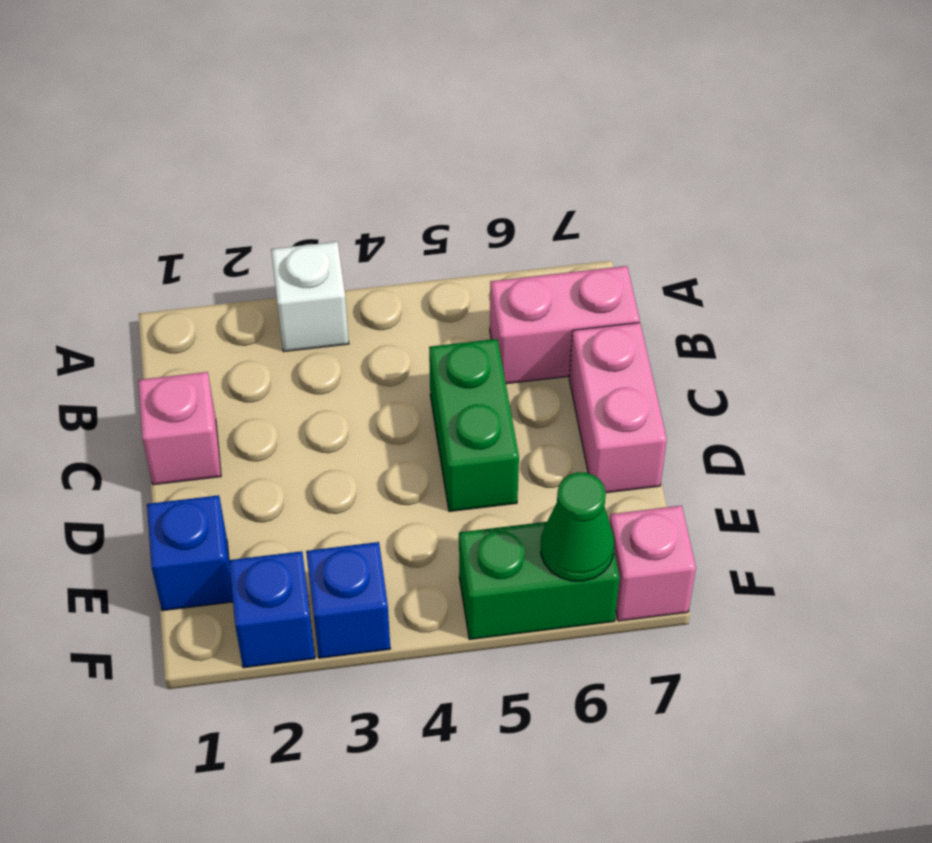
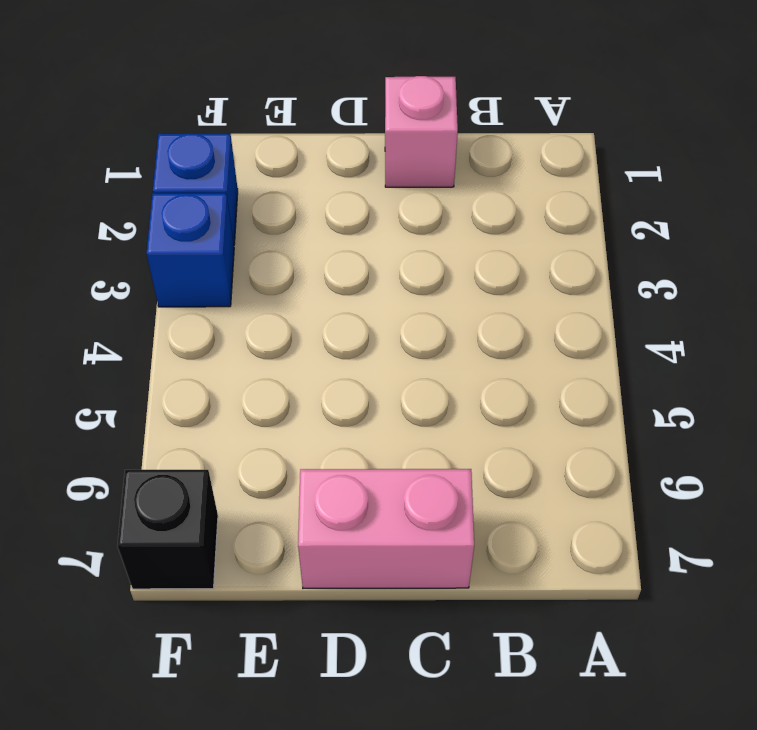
black 1x1 brick [117,470,218,589] -> pink 1x1 brick [610,505,696,621]
none -> white 1x1 brick [271,242,349,352]
none -> pink 1x2 brick [490,266,640,384]

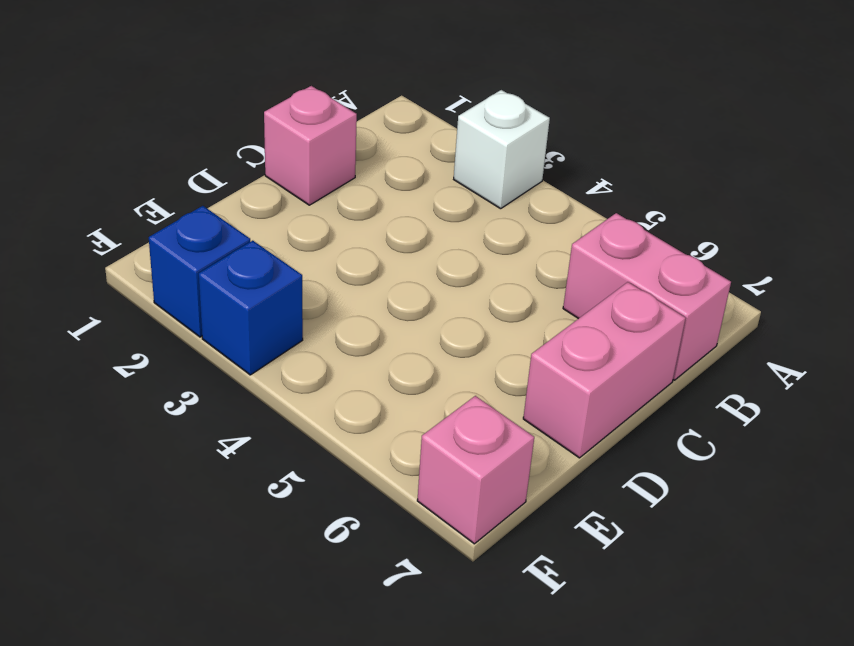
none -> green 1x2 brick [429,339,519,512]
none -> blue 1x1 brick [147,495,233,611]

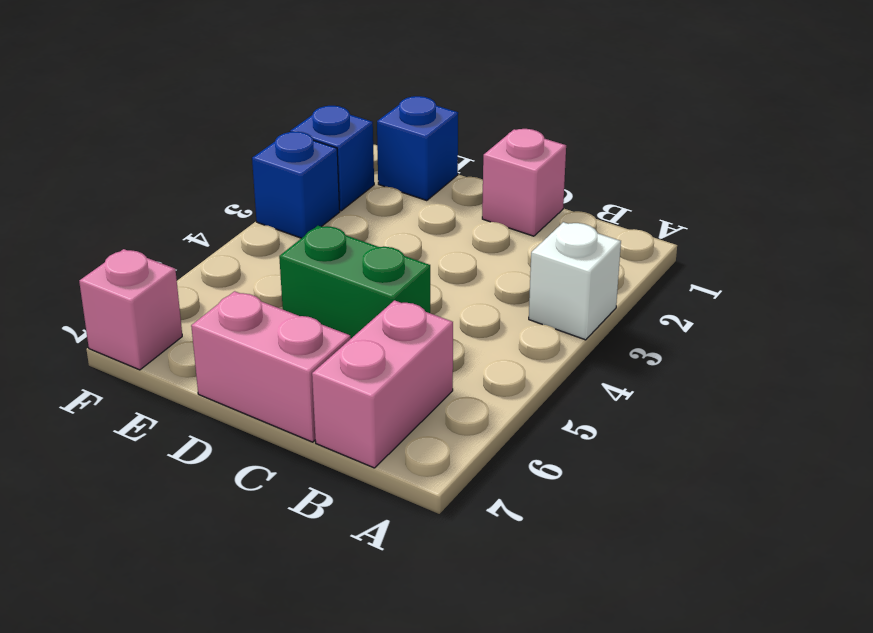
none -> green 1x2 brick [459,522,620,640]
none -> green 1x1 cone [541,472,614,581]

